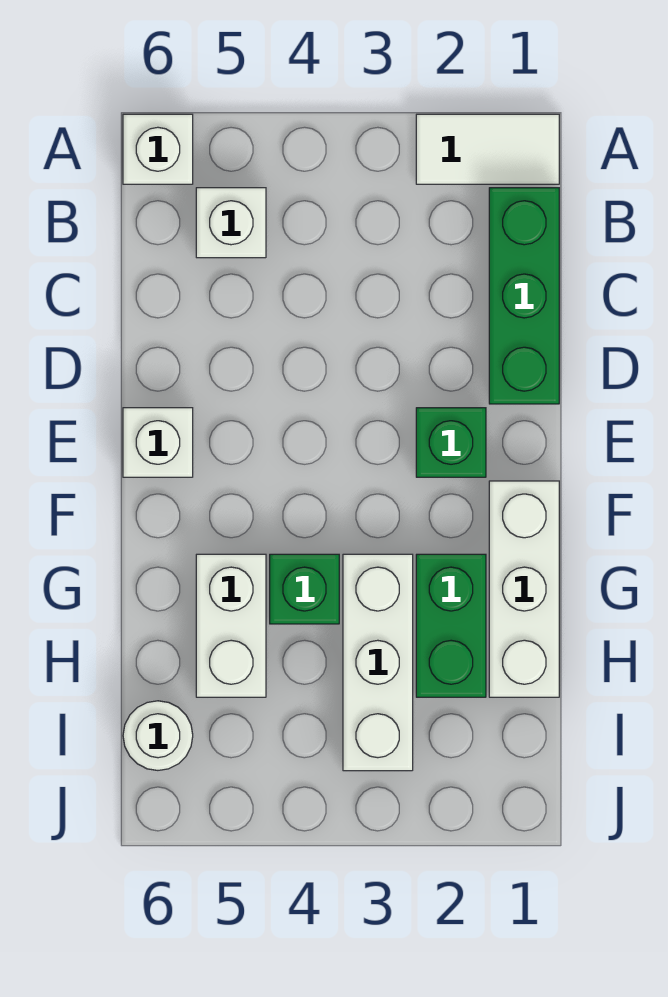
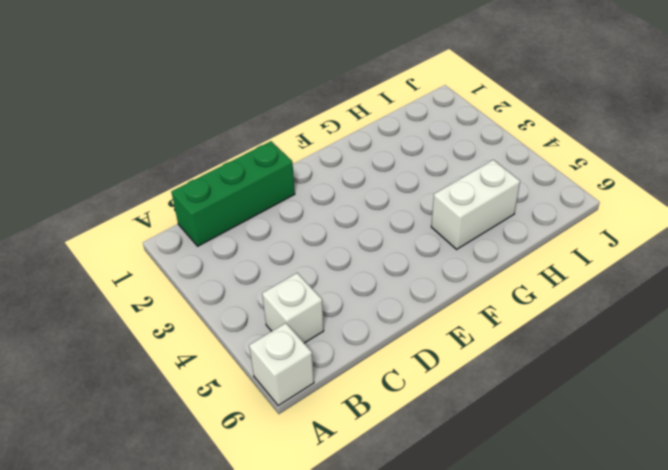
none -> white 1x2 tile [416,114,559,184]
none -> green 1x1 brick [416,408,486,477]
none -> white 1x1 brick [123,408,193,477]

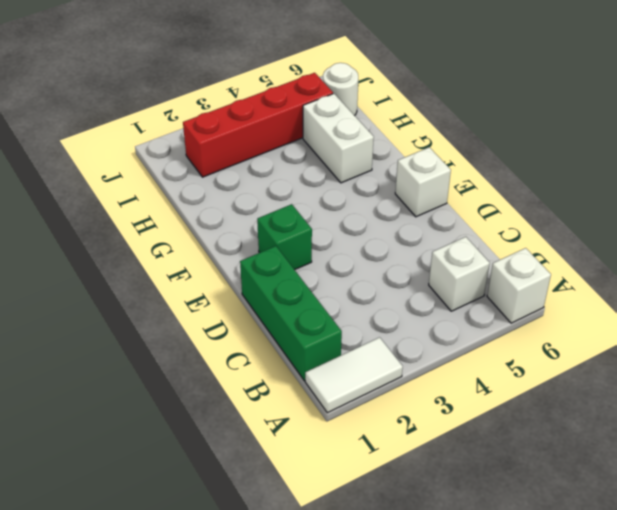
red 1x4 brick [183,73,333,177] -> white 1x3 brick [343,554,413,771]
none -> white 1x3 brick [489,481,559,697]
none -> green 1x2 brick [416,554,486,697]
none -> green 1x1 brick [270,554,339,624]

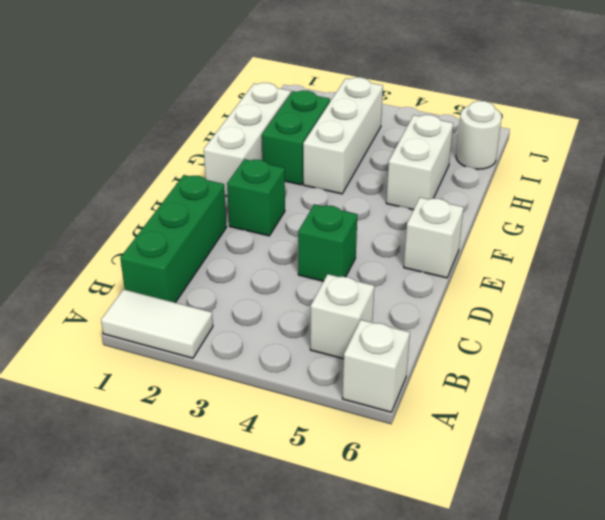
green 1x1 brick [298,204,357,281] -> green 1x1 brick moved to [270,554,339,624]

